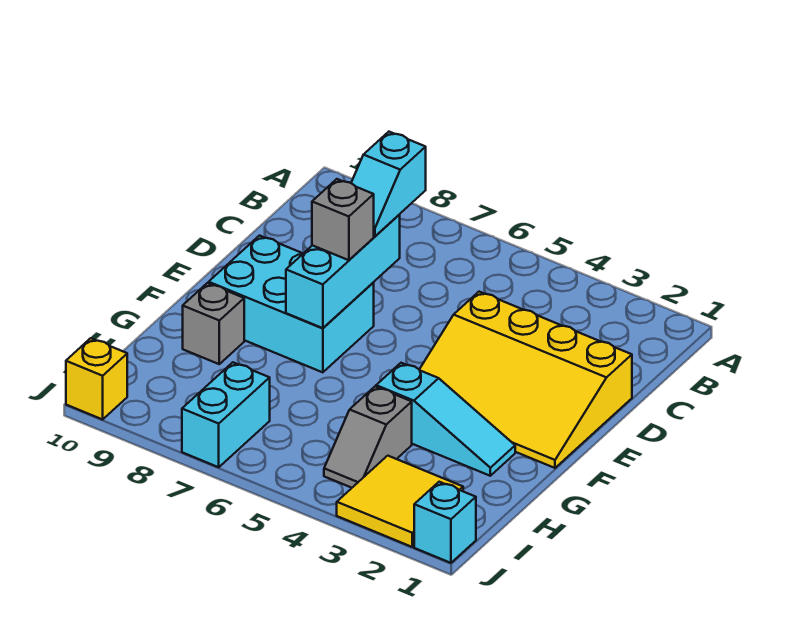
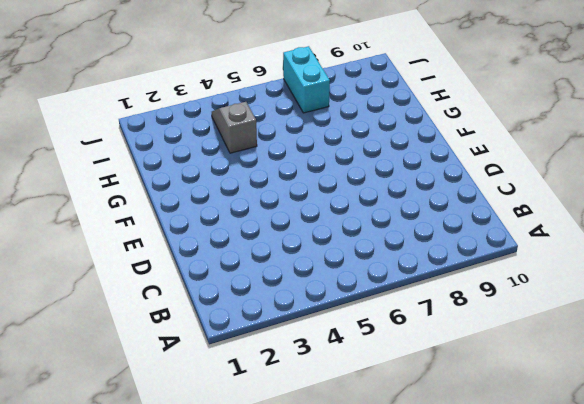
none -> yellow 3x4 slope [419,292,632,468]
none -> cyan 2x3 brick [209,236,374,372]
none -> cyan 1x3 slope [376,363,515,476]

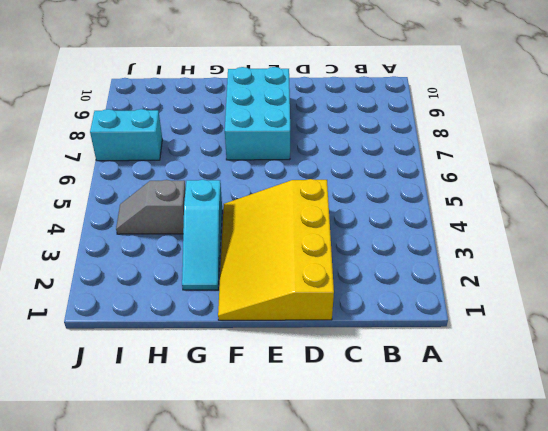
none -> grey 1x1 brick [183,283,244,364]
none -> yellow 2x2 tile [337,456,463,547]
none -> cyan 1x1 brick [414,482,476,563]

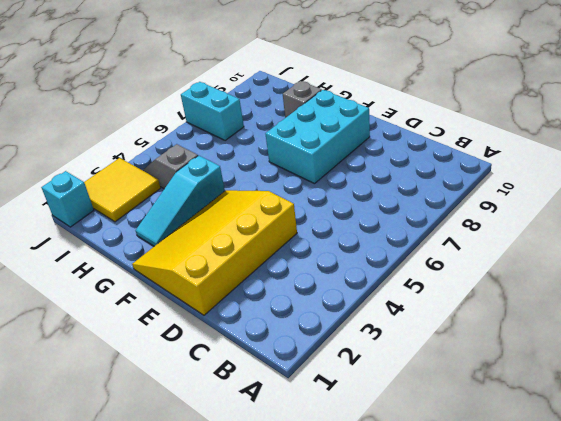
none -> yellow 1x1 brick [66,338,127,419]
none -> cyan 1x3 brick [286,215,400,328]
none -> cyan 1x2 slope [351,132,426,237]

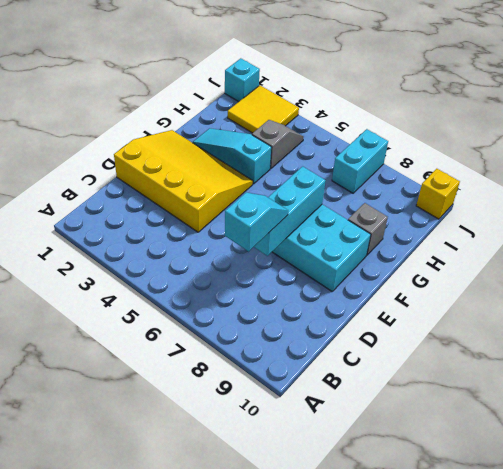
none -> grey 1x1 brick [312,179,374,260]

